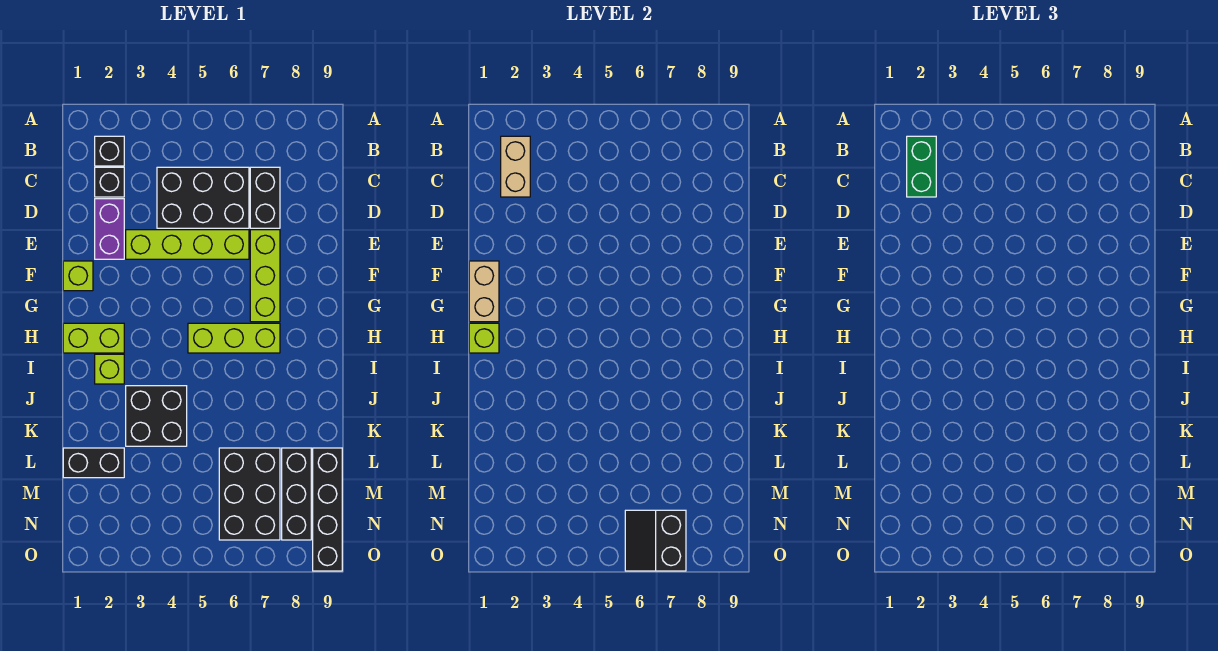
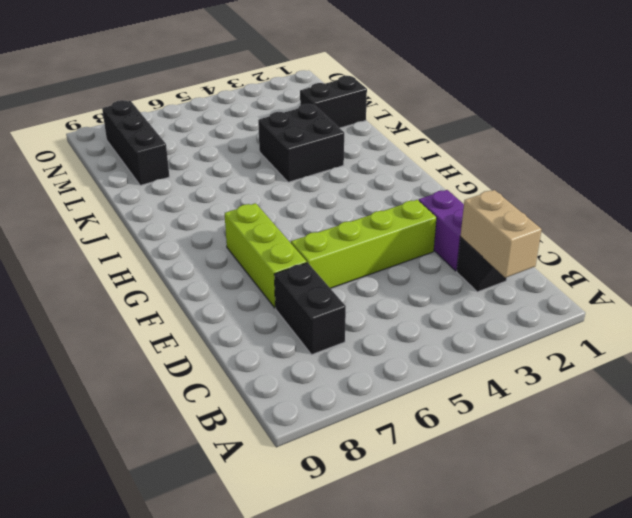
none -> black 1x1 brick [95,136,124,166]
none -> black 2x3 brick [157,167,249,228]
none -> lime 1x1 brick [63,261,93,291]

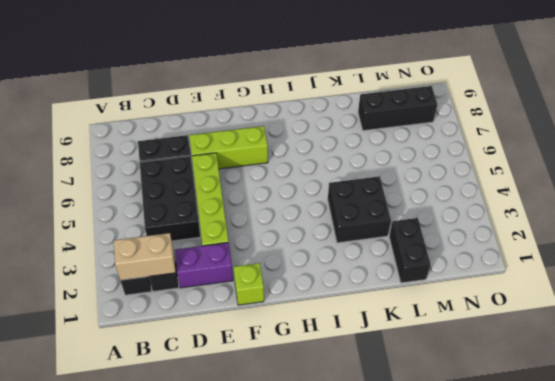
none -> lime 1x2 brick [63,323,124,353]
none -> lime 1x3 brick [188,323,280,353]
none -> lime 1x1 brick [95,354,124,384]

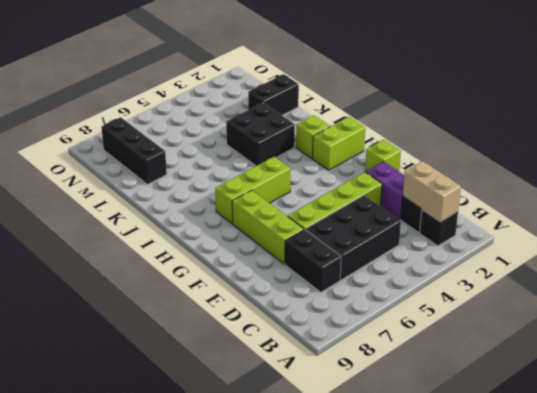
none -> black 2x3 brick [219,448,280,540]
none -> black 1x4 brick [313,448,342,571]
none -> tan 1x2 brick [469,261,499,322]

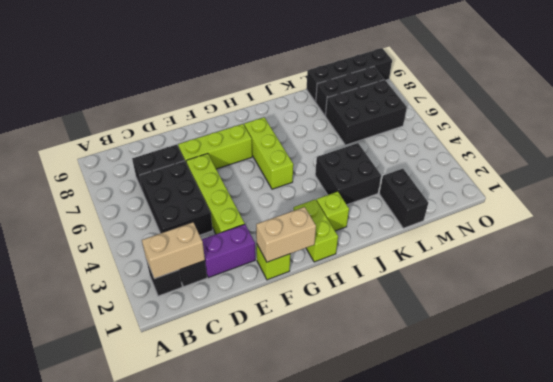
none -> lime 1x1 brick [469,323,499,353]
none -> black 2x2 slope [625,510,686,571]
none -> green 1x2 brick [907,136,936,197]

